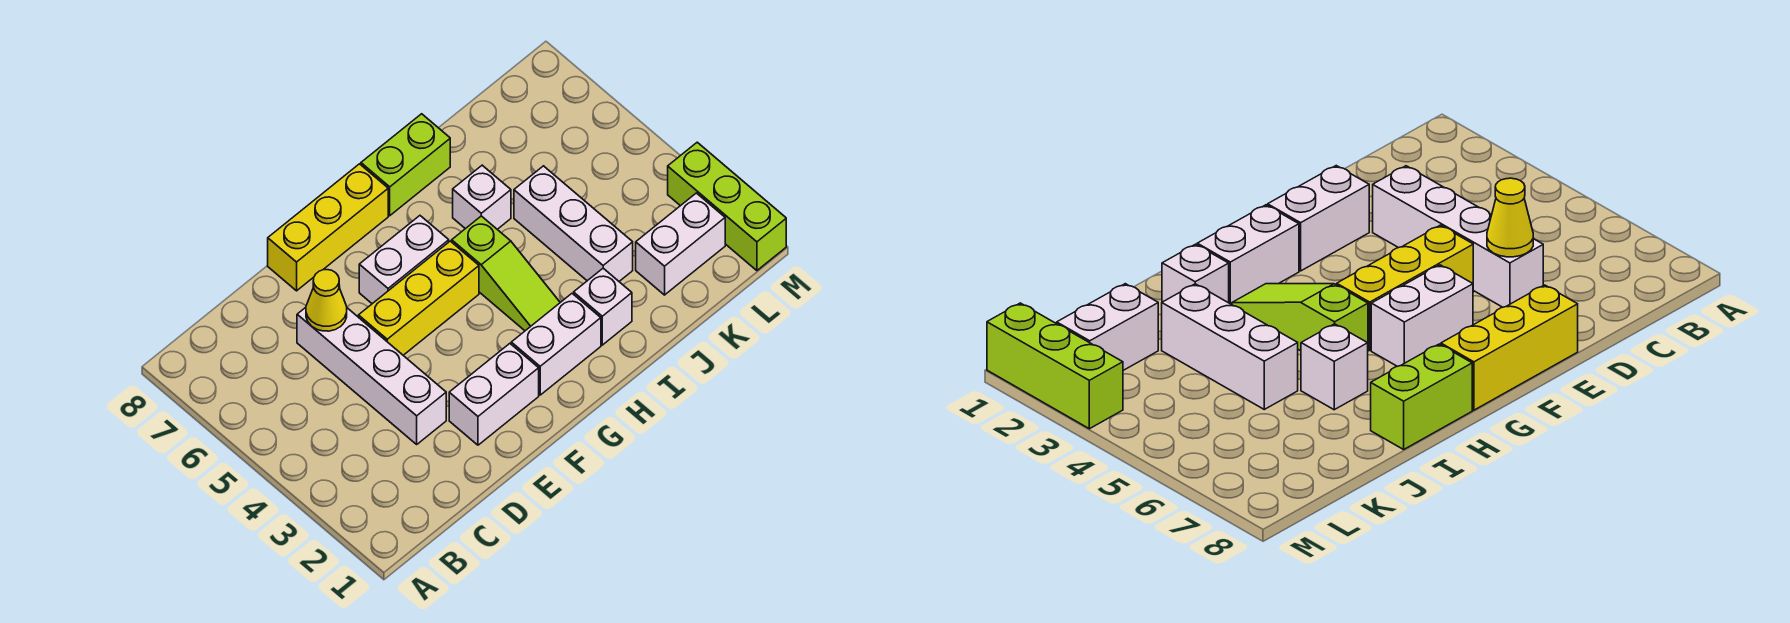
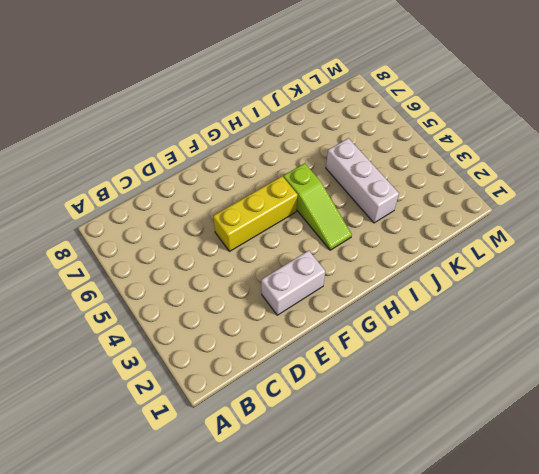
none -> white 1x4 brick [297,308,446,444]
none -> yellow 1x3 brick [268,164,388,291]
none -> white 1x2 brick [359,216,449,304]

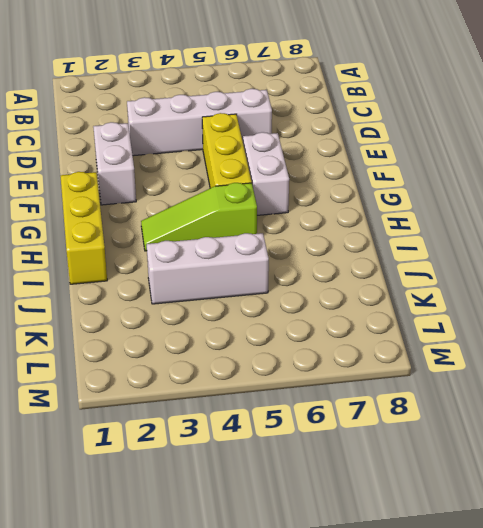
yellow 1x3 brick [60,172,107,284] -> yellow 1x3 brick moved to [268,164,388,291]
none -> white 1x2 brick [511,294,601,395]
none -> lime 1x2 brick [361,114,450,216]
none -> white 1x1 brick [574,268,632,345]

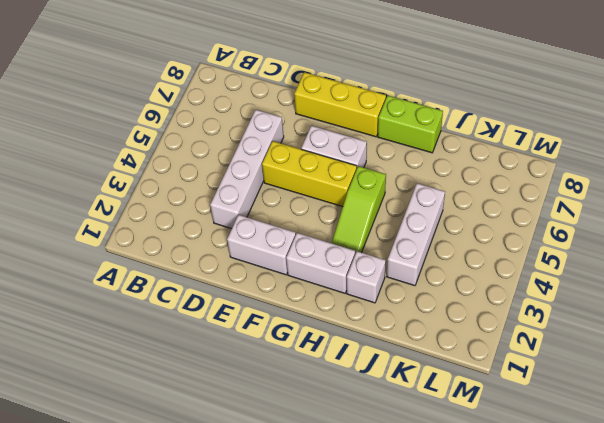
none -> white 1x1 brick [453,165,511,229]
none -> white 1x2 brick [636,193,725,295]
none -> lime 1x3 brick [668,142,786,271]

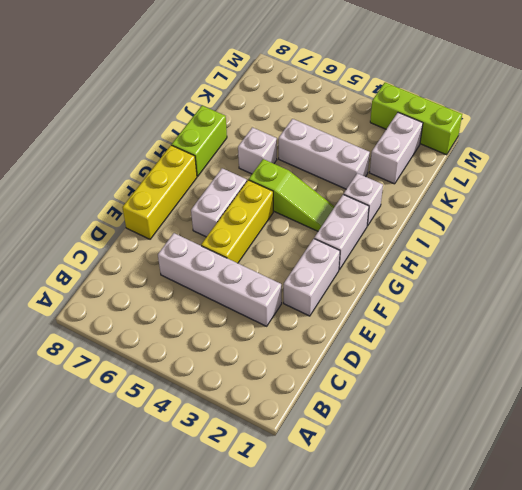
none -> yellow 1x1 cone [306,270,347,331]

